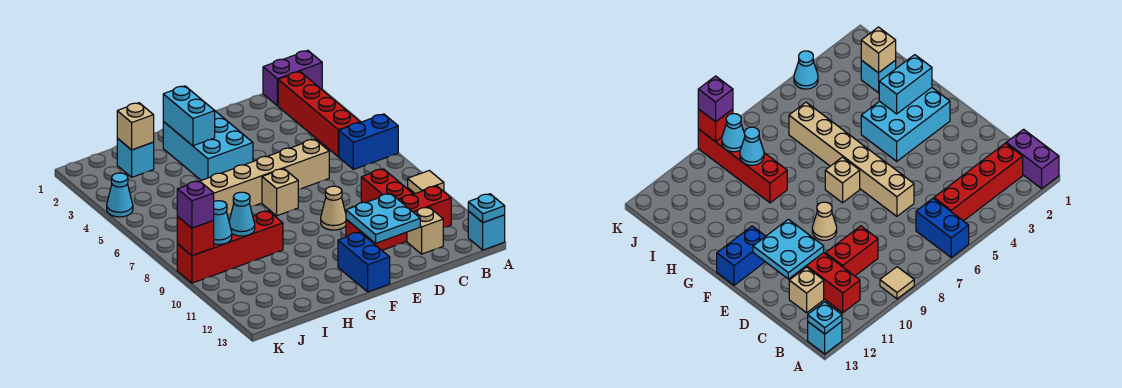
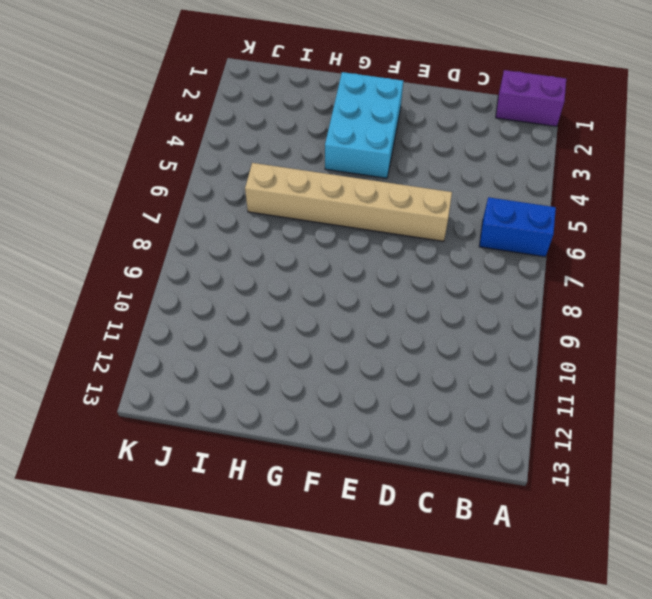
none -> tan 1x1 tile [408,170,444,194]
none -> cyan 1x1 brick [468,211,505,250]
none -> red 1x4 brick [278,72,360,157]

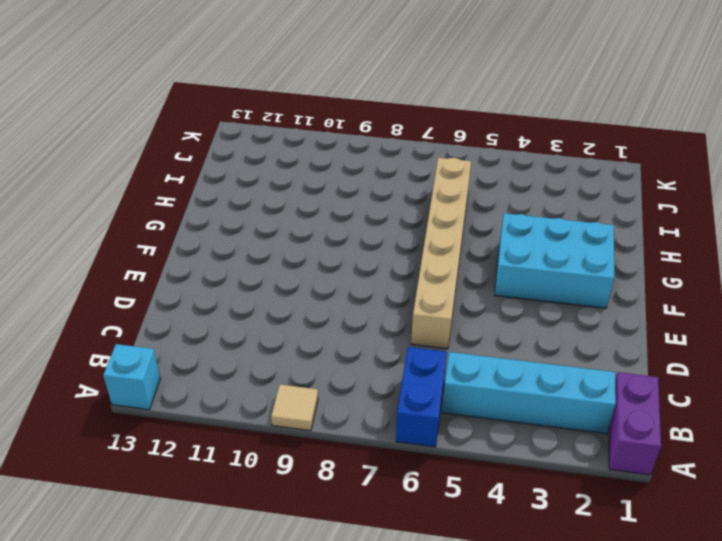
cyan 1x4 brick [442,352,616,434] -> red 1x4 brick [278,72,360,157]
none -> red 1x4 brick [346,186,451,250]
none -> red 1x2 brick [361,169,413,203]
none -> tan 1x1 brick [407,207,443,254]

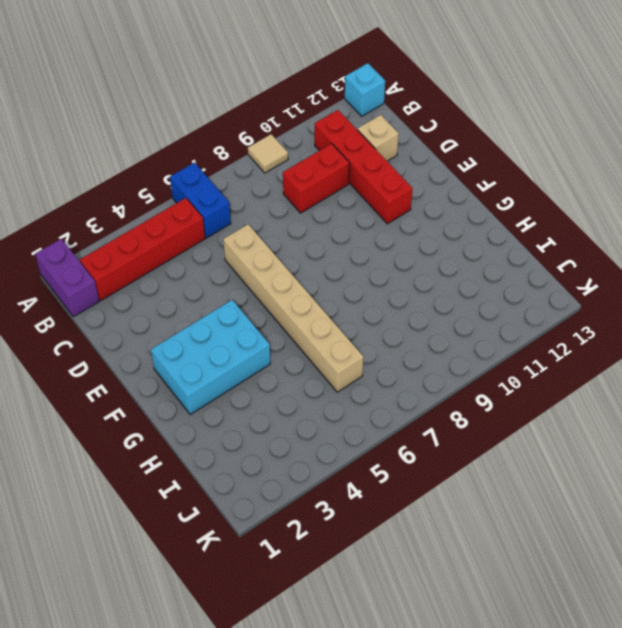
none -> tan 1x1 cone [321,186,346,230]
none -> tan 1x1 brick [262,169,298,216]
none -> blue 1x2 brick [338,232,390,292]

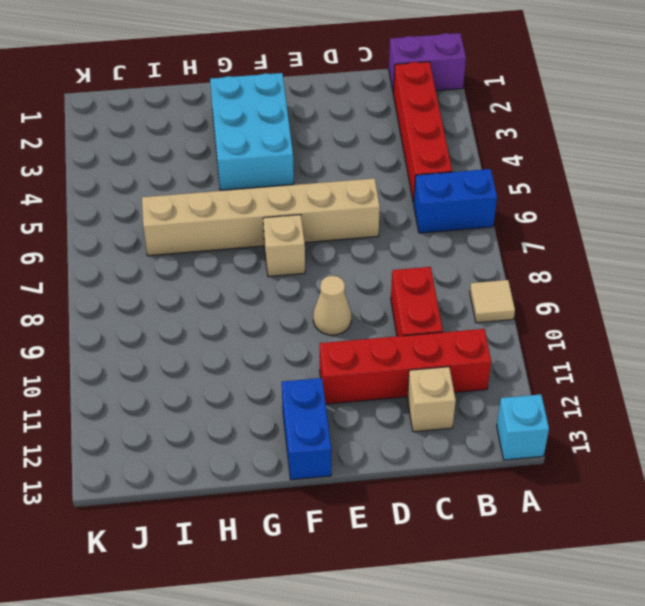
none -> red 1x4 brick [177,211,283,283]
none -> cyan 1x1 brick [117,138,154,177]
none -> cyan 1x1 cone [107,173,133,217]

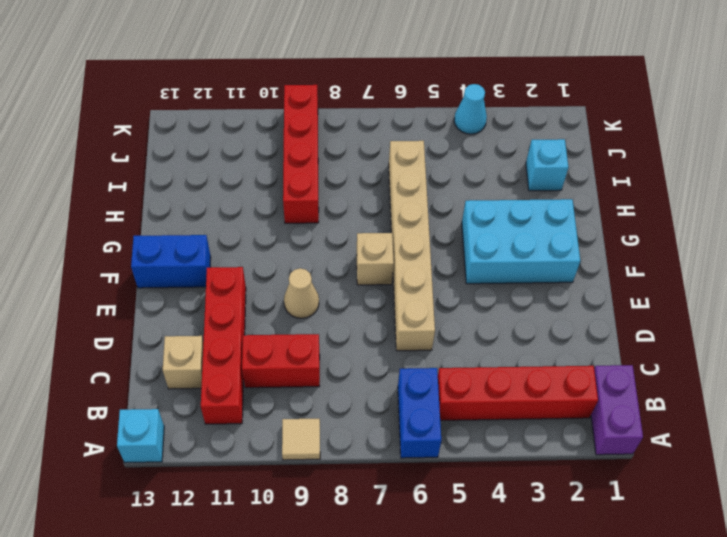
none -> cyan 1x1 plate [468,194,505,223]
none -> cyan 2x2 plate [346,194,420,243]
none -> cyan 1x2 brick [163,86,215,146]

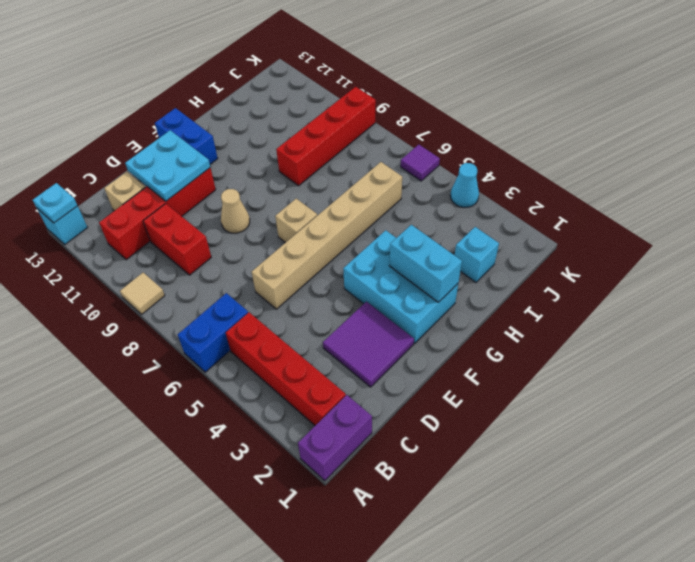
purple 2x2 tile [323,302,414,387] -> none
purple 1x1 tile [401,145,440,181] -> none
none -> tan 1x1 brick [117,103,154,150]
none -> cyan 1x1 cone [229,192,255,236]
none -> cyan 1x1 cone [213,201,232,245]

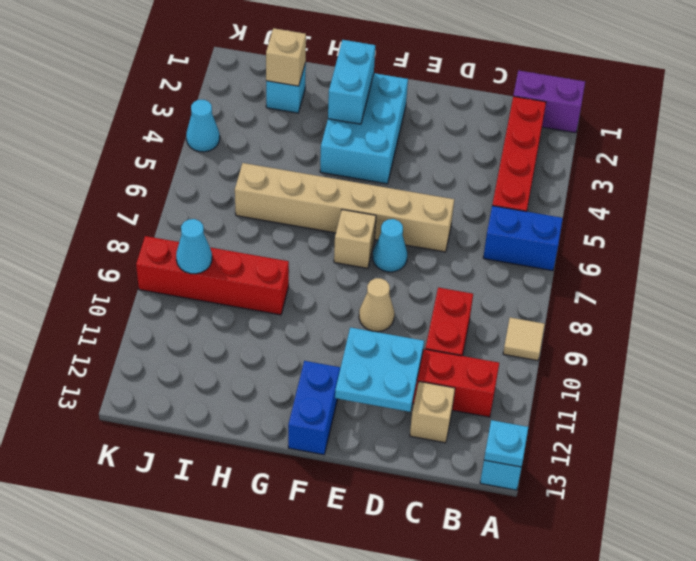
cyan 1x1 cone [373,219,407,272] -> cyan 1x1 cone moved to [229,192,255,236]
none -> red 1x1 brick [177,217,214,256]
none -> purple 1x1 brick [177,181,214,228]

